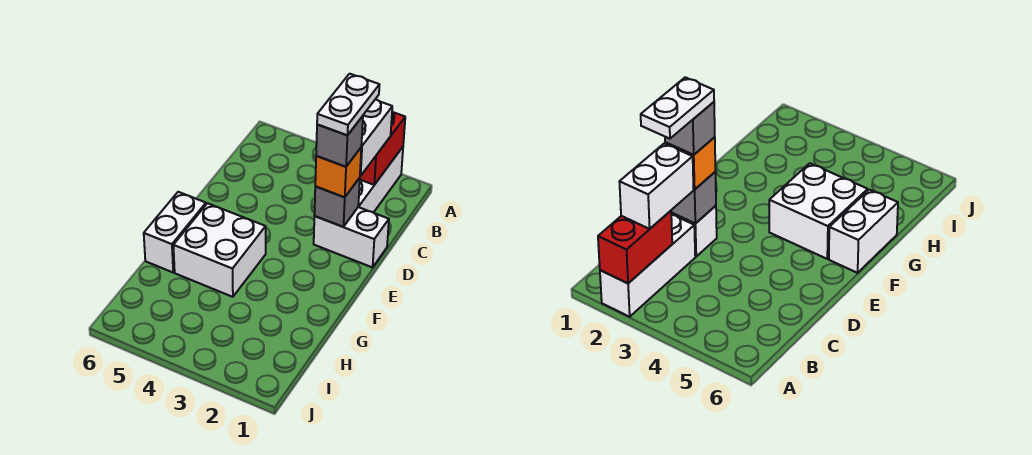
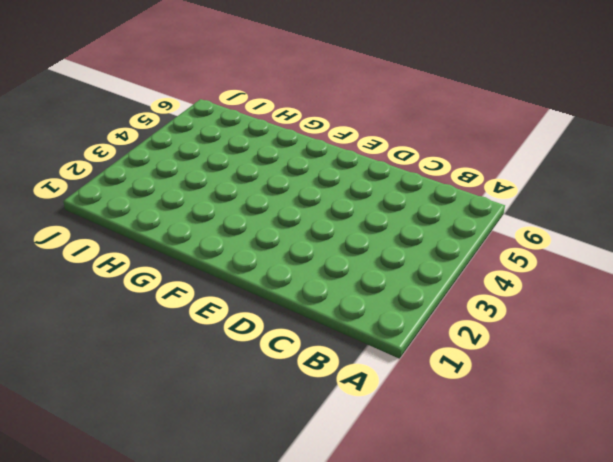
none -> white 1x3 brick [358,147,403,213]
none -> white 1x2 brick [314,207,389,267]

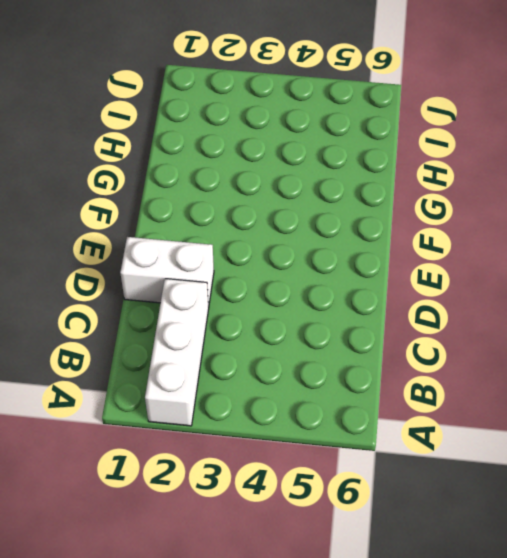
none -> white 2x2 brick [173,203,266,297]
none -> white 1x2 brick [144,192,206,272]

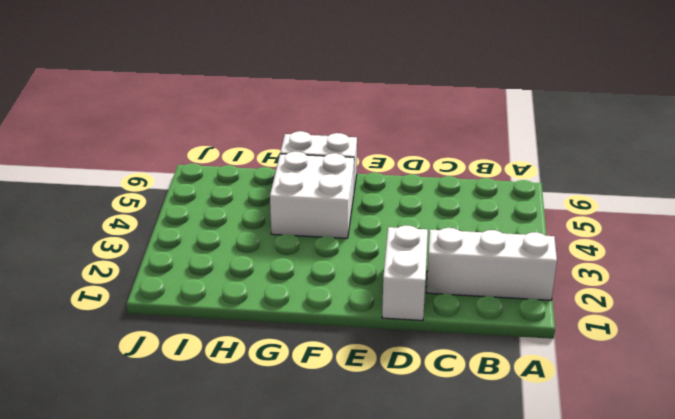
none -> red 1x2 brick [360,112,405,185]
none -> grey 1x1 brick [314,178,360,227]

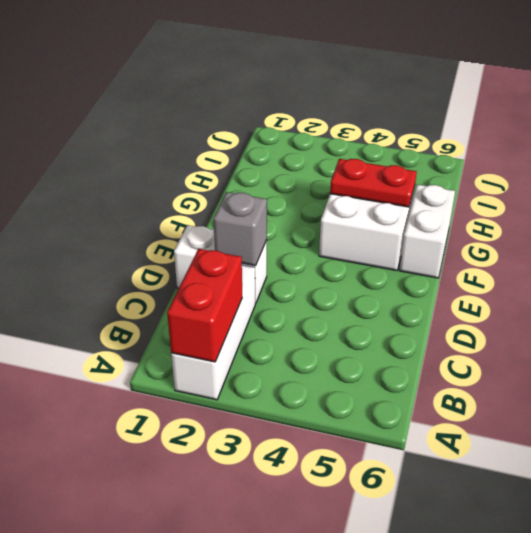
red 1x2 plate [330,159,417,207] -> none
none -> white 1x2 brick [360,99,392,176]
none -> orange 1x1 brick [315,148,361,197]

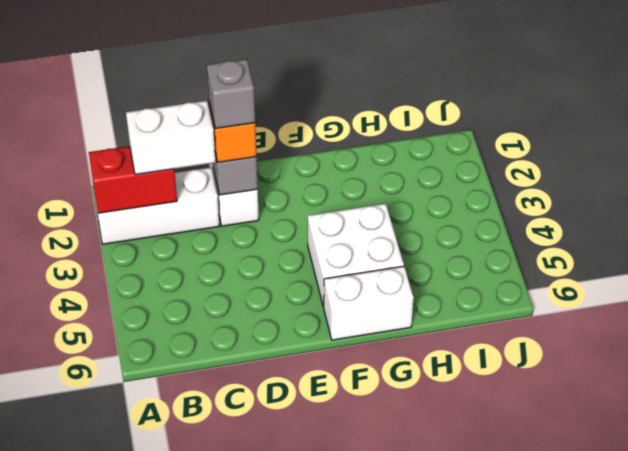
none -> white 1x2 plate [317,74,379,135]

